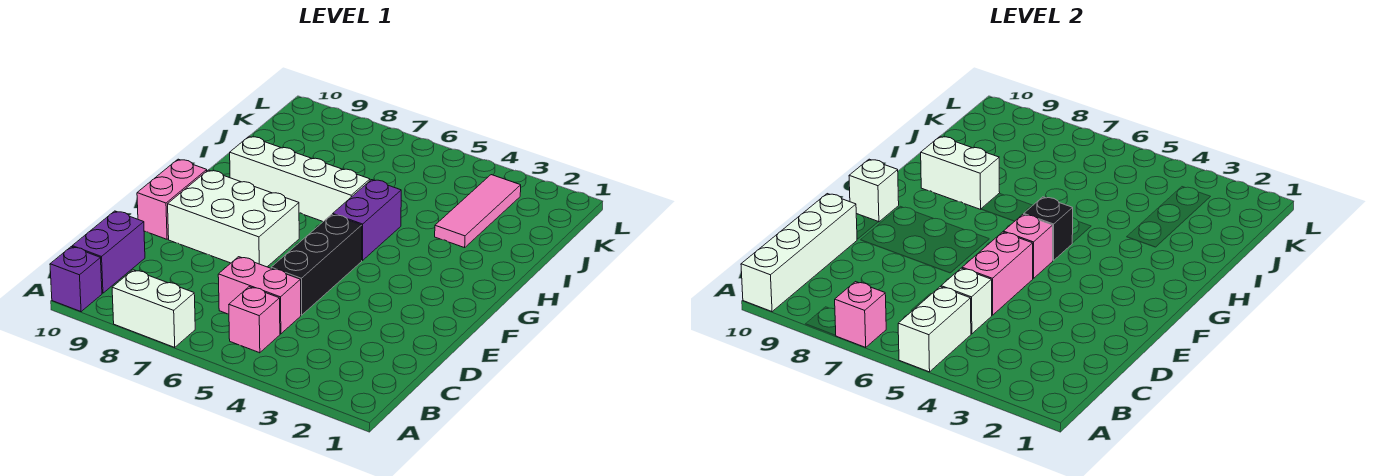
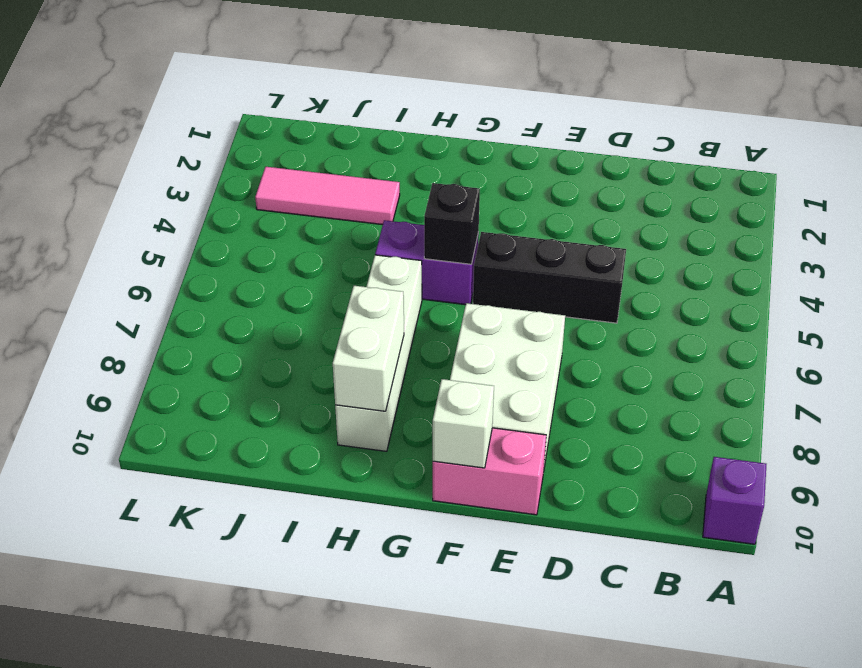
none -> white 1x2 brick [112,270,195,347]
none -> pink 1x1 brick [229,287,280,353]
none -> purple 1x2 brick [72,211,145,293]

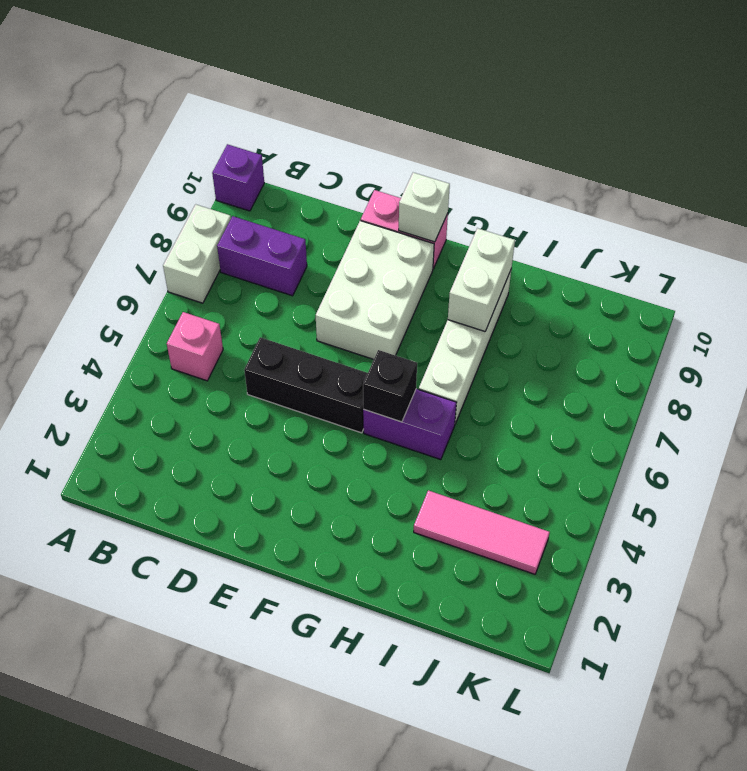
purple 1x2 brick [217,216,307,296] -> purple 1x2 brick moved to [72,211,145,293]
none -> pink 1x2 brick [218,257,301,334]
none -> white 1x2 brick [898,287,971,372]
none -> pink 1x1 brick [835,282,886,347]

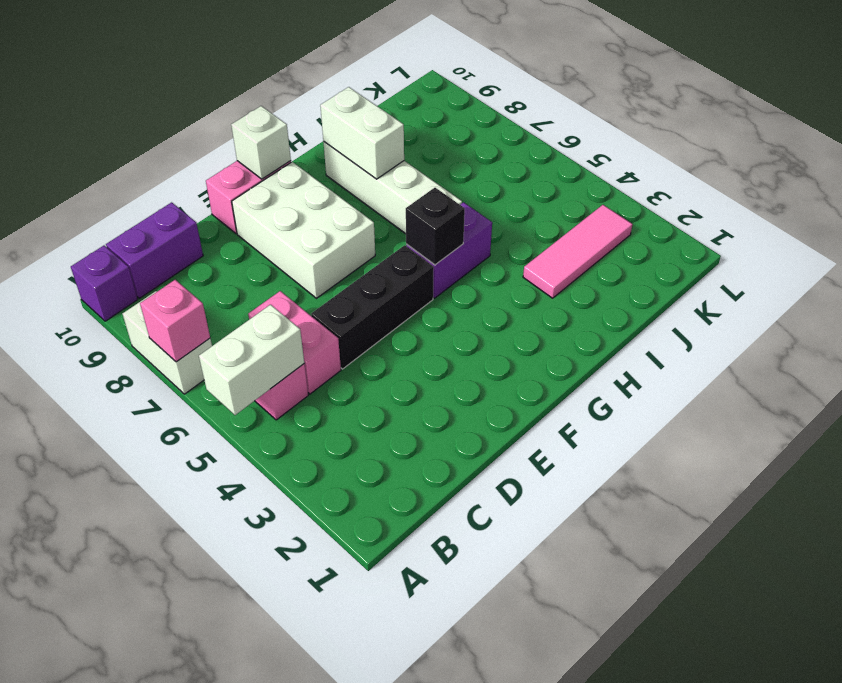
none -> white 1x4 brick [741,194,857,312]
none -> white 1x1 brick [941,268,992,334]
none -> pink 1x2 brick [962,232,1033,315]

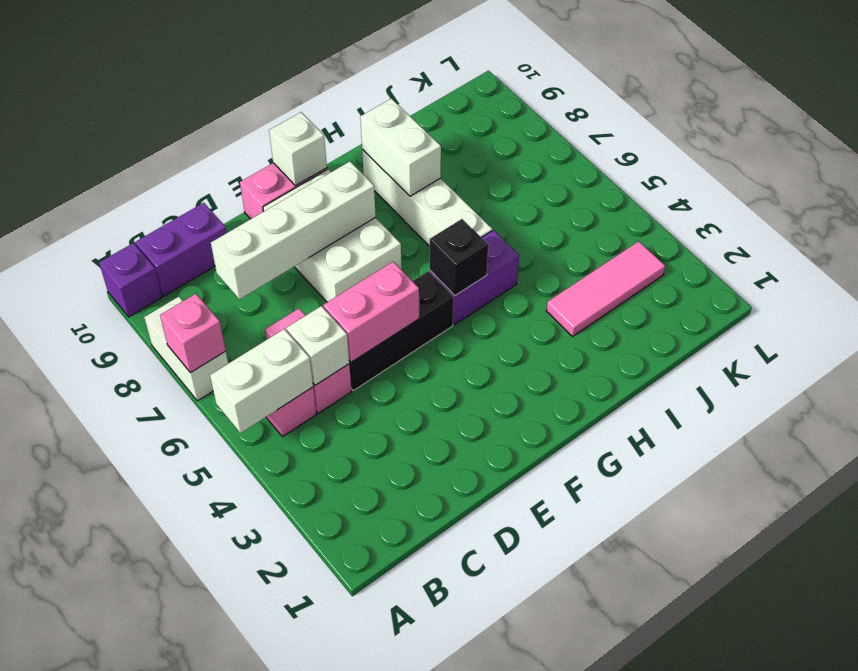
white 1x4 brick [211,162,376,299] -> white 1x4 brick moved to [741,194,857,312]
none -> pink 1x1 brick [1003,214,1053,279]

